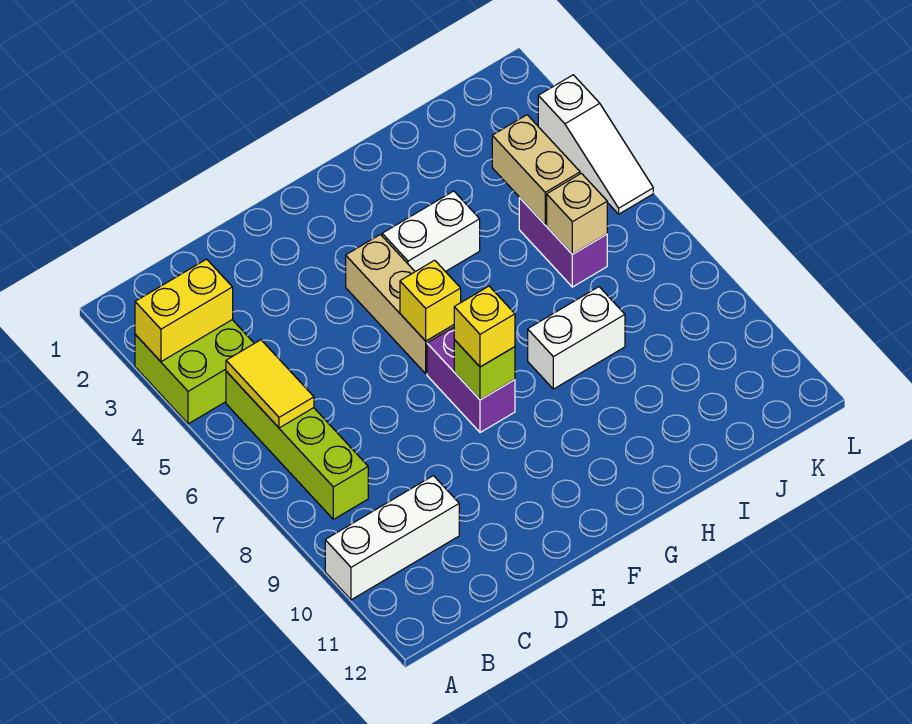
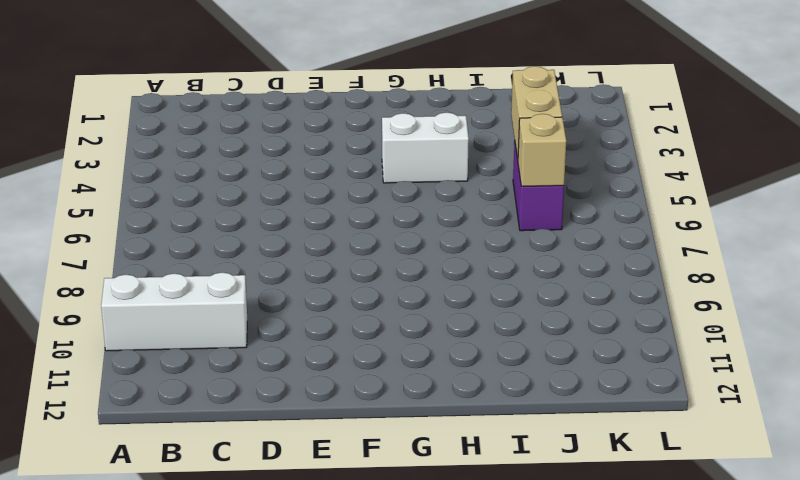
none -> lime 2x2 brick [135,320,254,424]
none -> lime 1x4 brick [226,372,368,519]
none -> tan 1x3 brick [346,235,454,374]

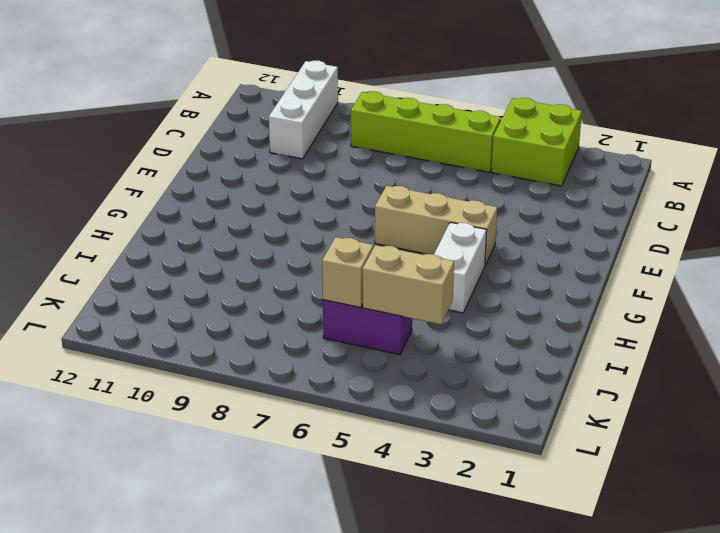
none -> purple 1x2 brick [427,327,515,433]
none -> white 1x2 brick [528,287,625,389]
none -> white 1x3 slope [538,75,653,214]

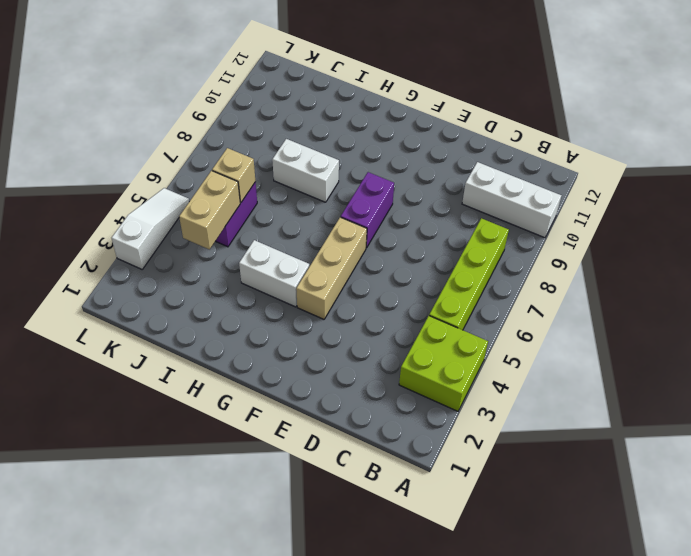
none -> yellow 1x2 brick [135,259,233,362]
none -> yellow 1x2 tile [226,340,314,428]
none -> yellow 1x1 brick [400,260,461,341]

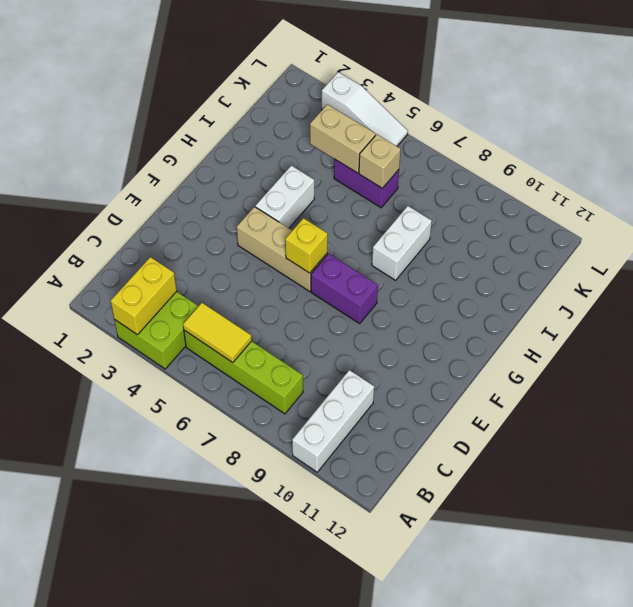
none -> lime 1x1 brick [454,340,515,400]
none -> yellow 1x1 brick [454,286,515,367]

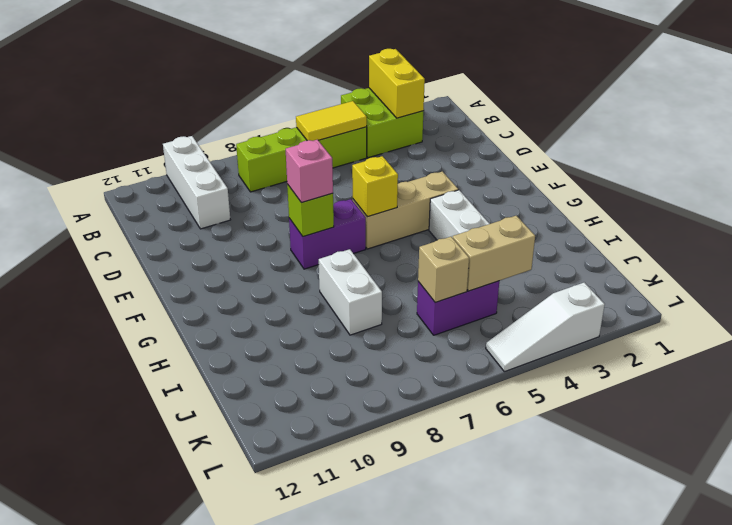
pink 1x1 brick [286,140,333,203] -> yellow 1x1 brick [454,286,515,367]

